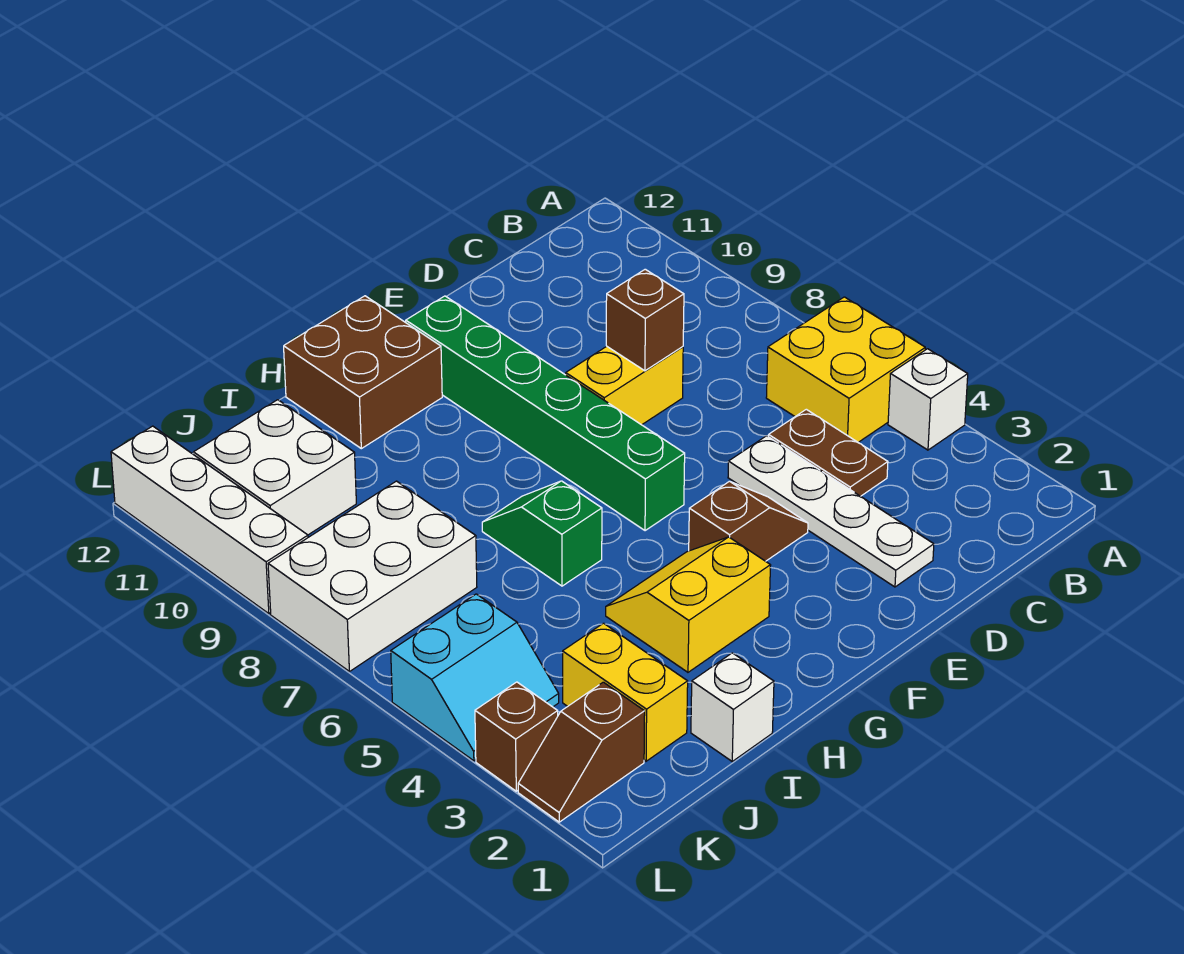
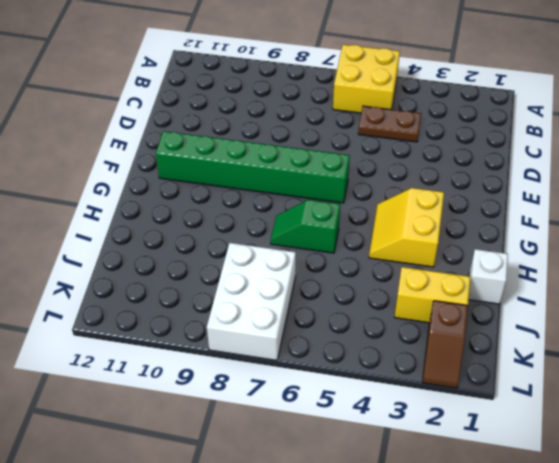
none -> white 1x1 brick [888,349,968,450]
none -> white 1x4 plate [728,436,934,587]
none -> yellow 1x2 brick [566,346,683,425]

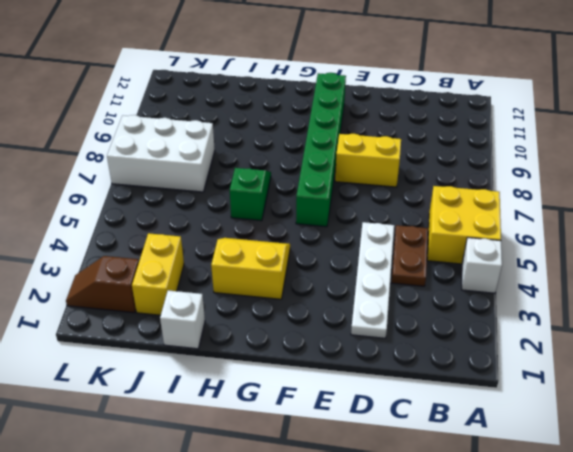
none -> brown 1x2 slope [689,481,808,561]
none -> brown 2x2 brick [284,296,442,449]
none -> white 2x2 brick [194,400,356,535]

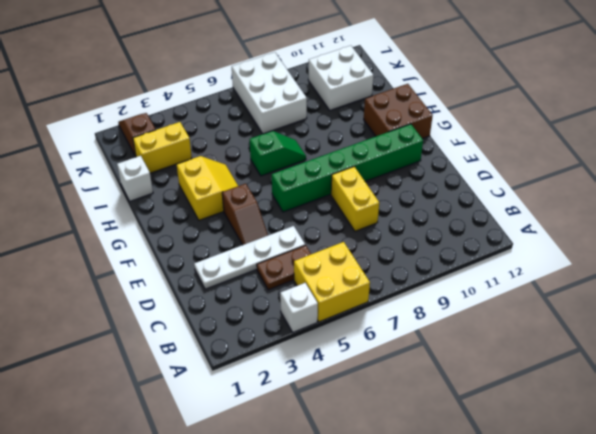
none -> cyan 2x2 slope [391,594,559,761]
none -> brown 1x1 brick [475,682,558,791]
none -> white 1x4 brick [111,426,308,614]

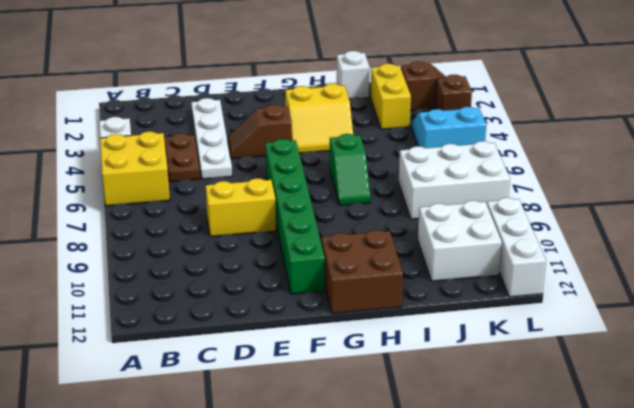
white 1x3 brick [487,198,546,297] -> white 1x4 brick [111,426,308,614]
none -> brown 1x1 brick [606,269,684,371]

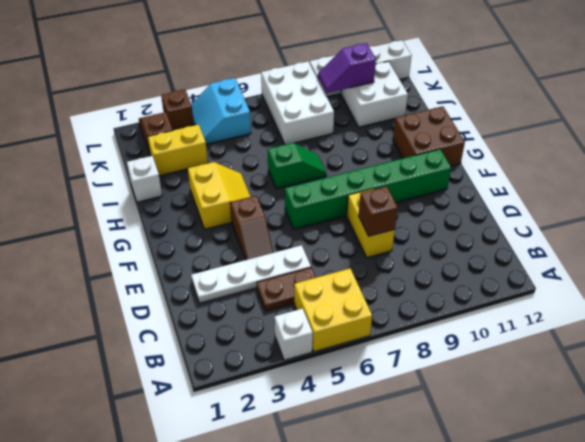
purple 1x2 slope [318,43,376,93] -> none

